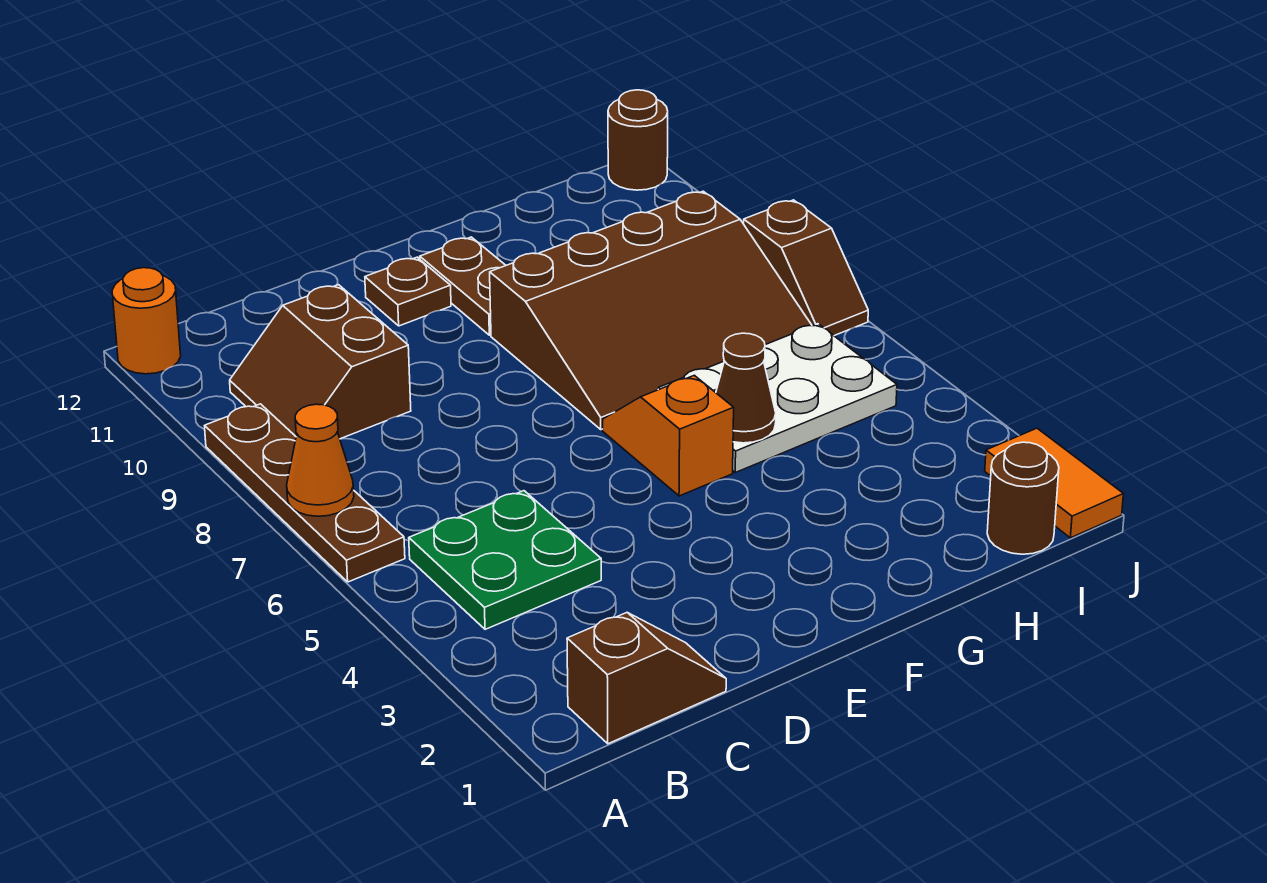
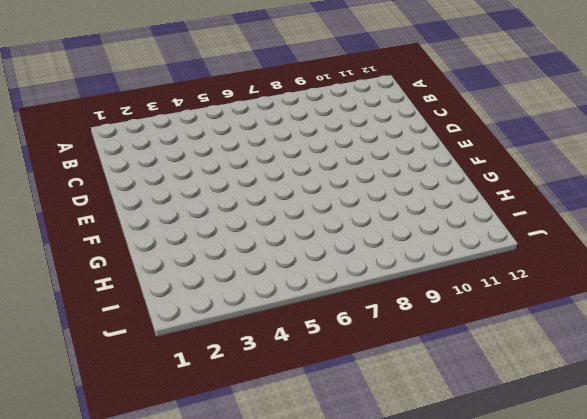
none -> brown 1x4 plate [205,404,405,582]
none -> orange 1x1 round brick [112,268,181,374]
none -> brown 1x2 slope [567,613,726,744]

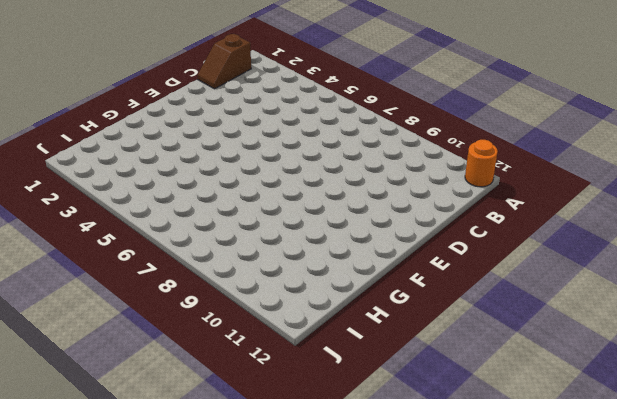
none -> brown 1x4 plate [205,404,405,582]
none -> green 2x2 plate [409,491,601,629]
none -> brown 2x2 slope [230,285,411,439]

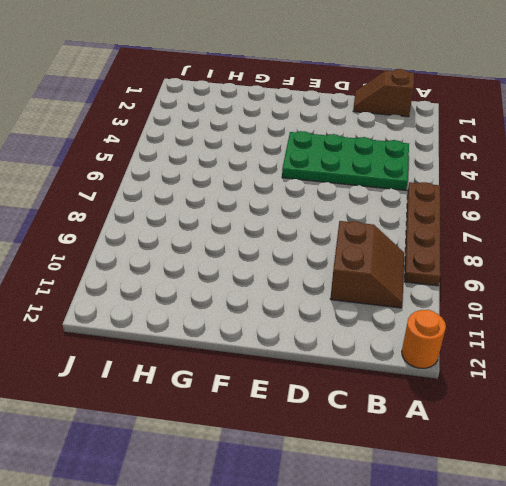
green 2x4 plate [282,131,409,190] -> green 2x2 plate [409,491,601,629]
none -> brown 1x1 plate [365,257,451,326]
none -> orange 1x2 slope [603,375,734,496]
none -> brown 3x4 slope [490,191,812,430]

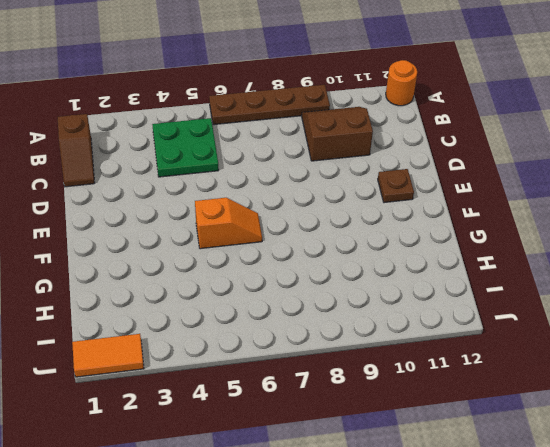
none -> brown 3x4 slope [490,191,812,430]
none -> brown 1x2 plate [420,237,506,335]
none -> white 2x3 plate [658,324,897,473]

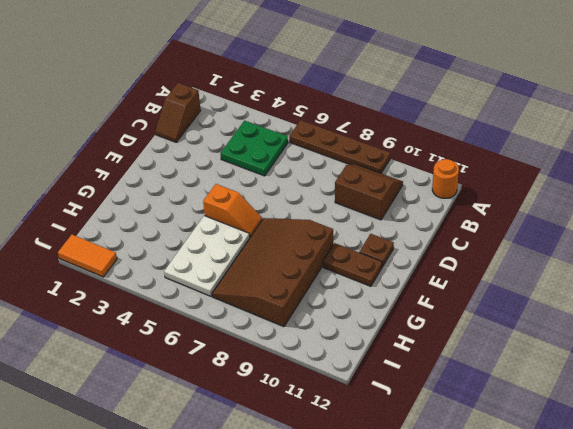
none -> brown 1x1 round brick [987,442,1059,554]
none -> brown 1x2 slope [744,200,868,336]
none -> brown 1x1 round brick [608,90,668,190]

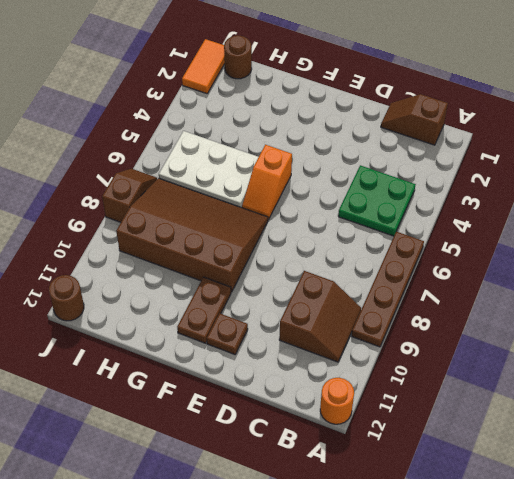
none -> orange 1x1 cone [287,404,354,516]
none -> brown 1x1 cone [716,333,776,443]

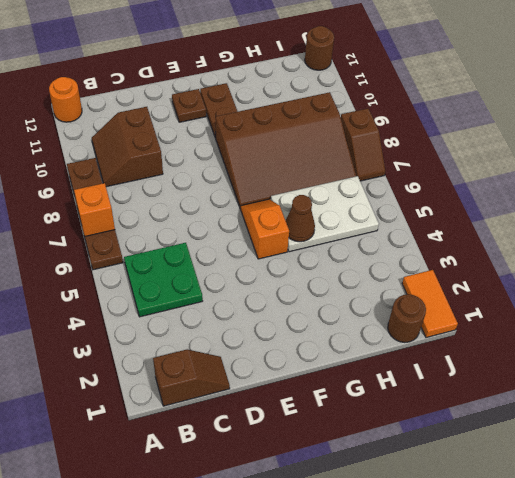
orange 1x1 brick [74,183,115,236] -> orange 1x1 cone [287,404,354,516]

